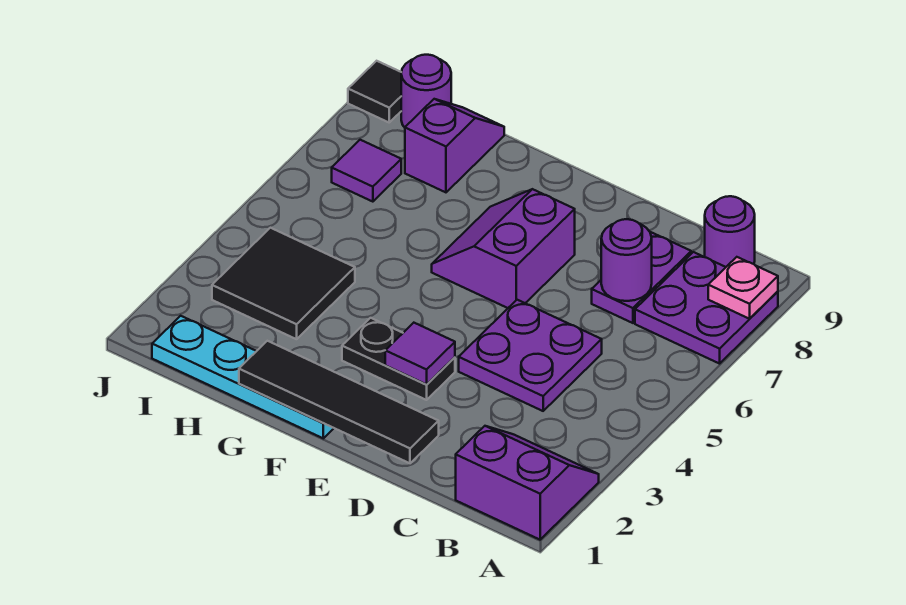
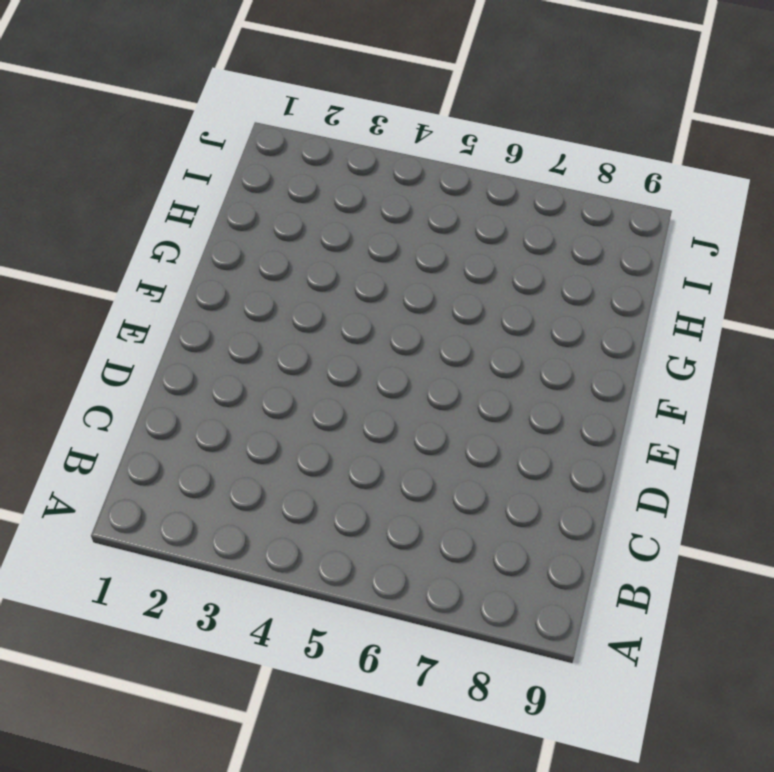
none -> purple 2x2 slope [456,426,599,540]
none -> purple 2x2 plate [635,252,778,364]
none -> purple 1x1 round brick [705,196,755,267]

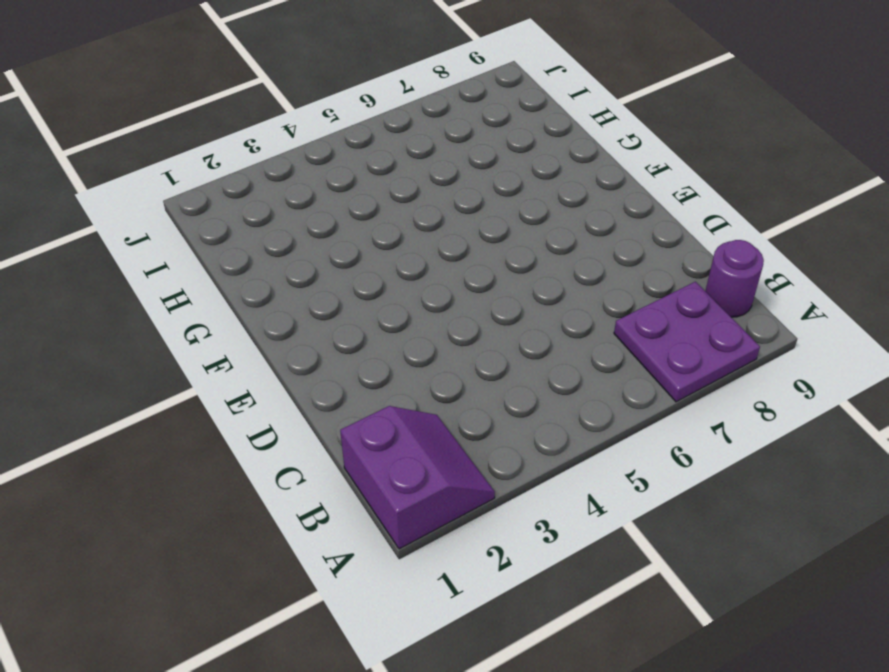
none -> purple 2x2 plate [459,300,602,411]
none -> purple 1x2 plate [592,232,691,323]
none -> black 1x2 plate [342,318,455,400]

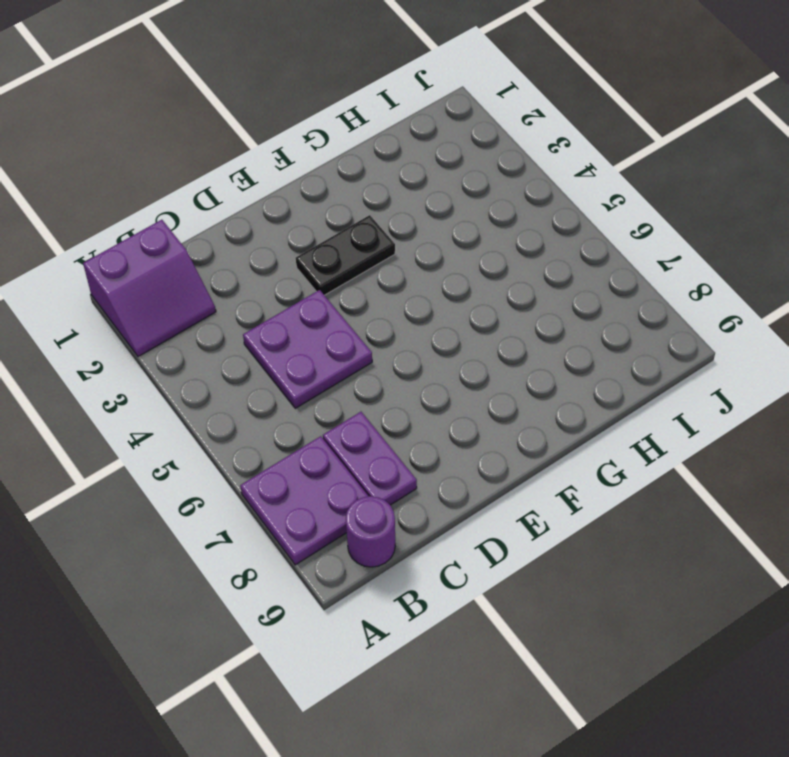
none -> purple 2x2 slope [432,189,575,308]
none -> cyan 1x4 plate [152,316,334,438]
none -> black 2x2 tile [212,228,355,339]

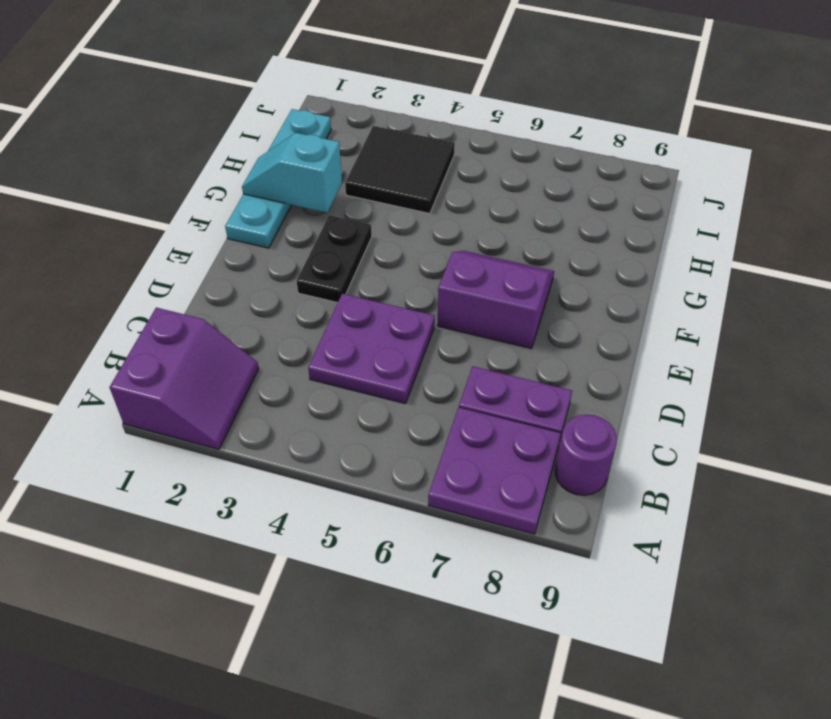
cyan 1x2 slope [242,133,342,213] -> black 1x4 tile [239,341,439,463]
none -> purple 1x2 slope [405,99,504,192]
none -> purple 1x1 tile [332,140,401,202]
none -> purple 1x1 round brick [401,55,451,127]

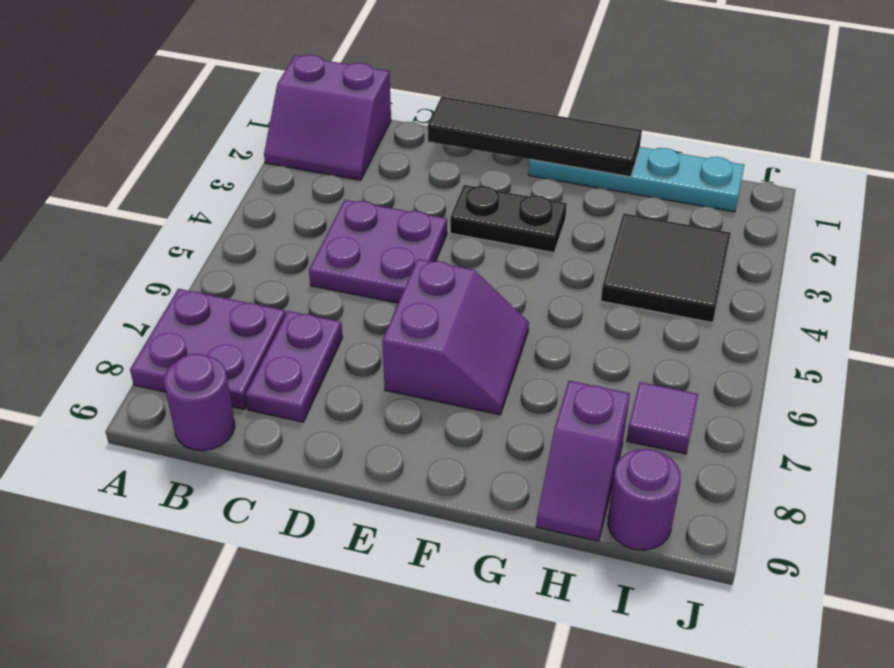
none -> black 1x1 tile [348,61,401,122]
none -> pink 1x1 plate [708,257,778,319]
none -> purple 1x1 round brick [601,219,652,301]

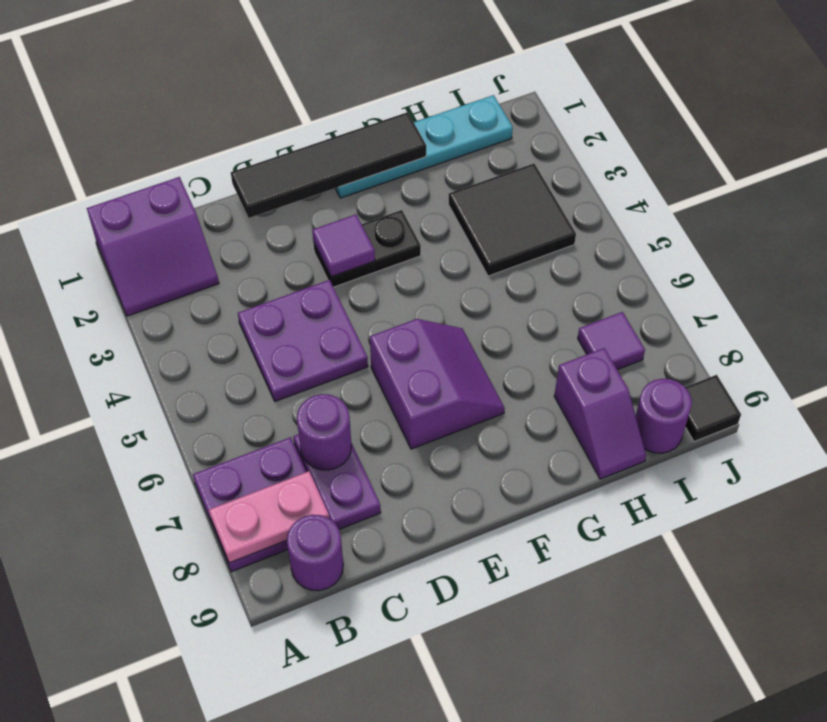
pink 1x2 plate [209,471,329,563] -> pink 1x1 plate [708,257,778,319]

